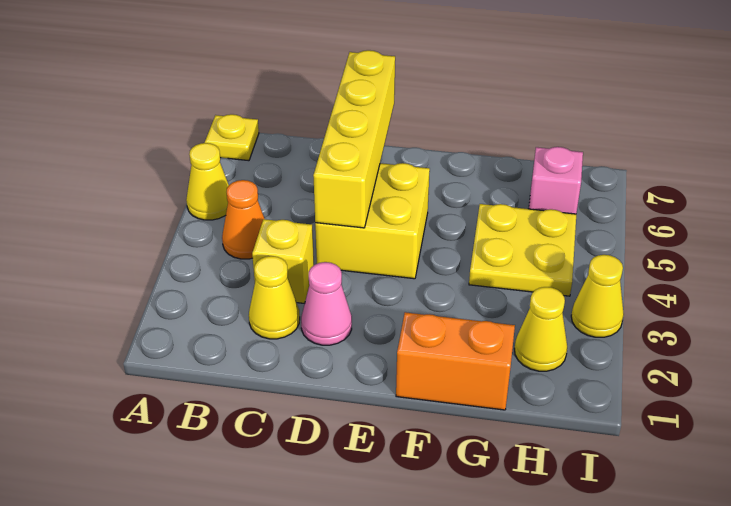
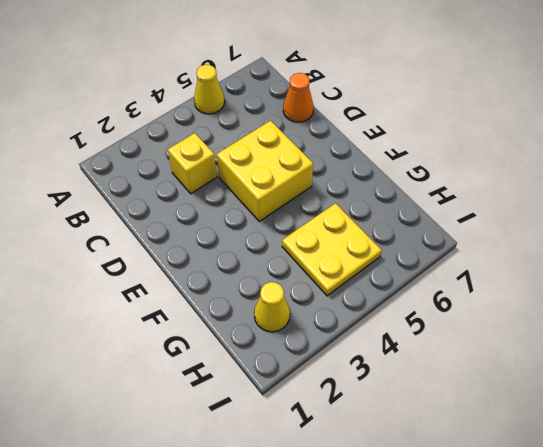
orange 1x1 cone [283,73,314,122] -> orange 1x1 cone moved to [222,180,264,259]
none -> yellow 1x1 plate [205,114,259,161]
none -> yellow 1x1 cone [249,256,300,339]
none -> pink 1x1 cone [301,262,352,345]

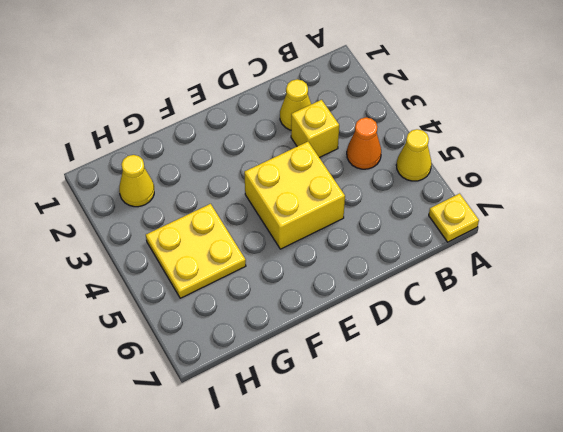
none -> pink 1x1 cone [301,262,352,345]
none -> orange 1x2 brick [396,312,515,410]
none -> pink 1x1 brick [529,147,583,214]

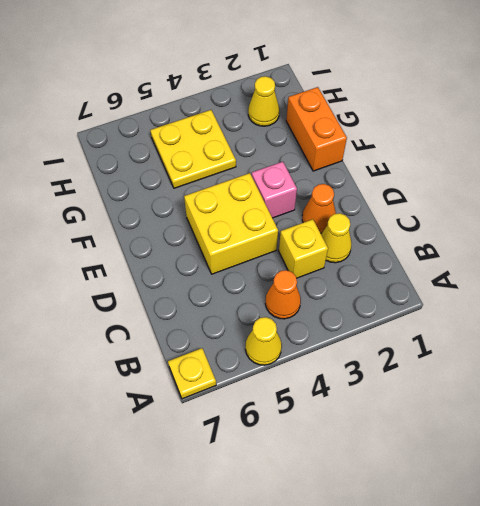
orange 1x1 cone [302,184,336,233] -> pink 1x1 cone [301,262,352,345]
pink 1x1 brick [252,162,297,218] -> pink 1x1 brick moved to [529,147,583,214]
none -> yellow 1x1 cone [571,255,624,337]
none -> yellow 1x4 brick [313,50,395,228]

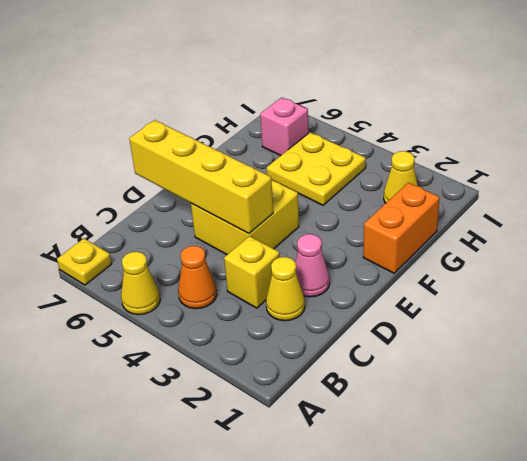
none -> yellow 1x1 cone [571,255,624,337]

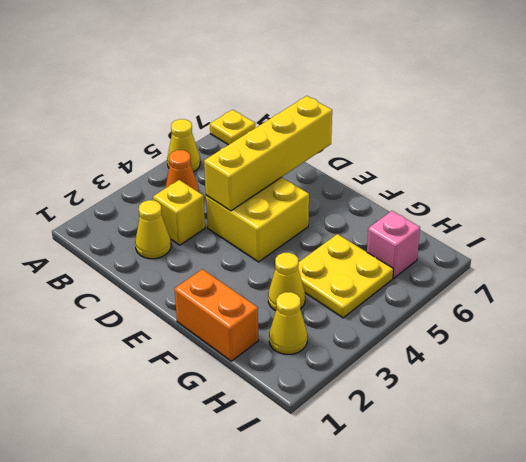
yellow 1x1 cone [268,253,305,311] -> yellow 1x1 cone moved to [571,255,624,337]
none -> pink 1x1 cone [301,262,352,345]

